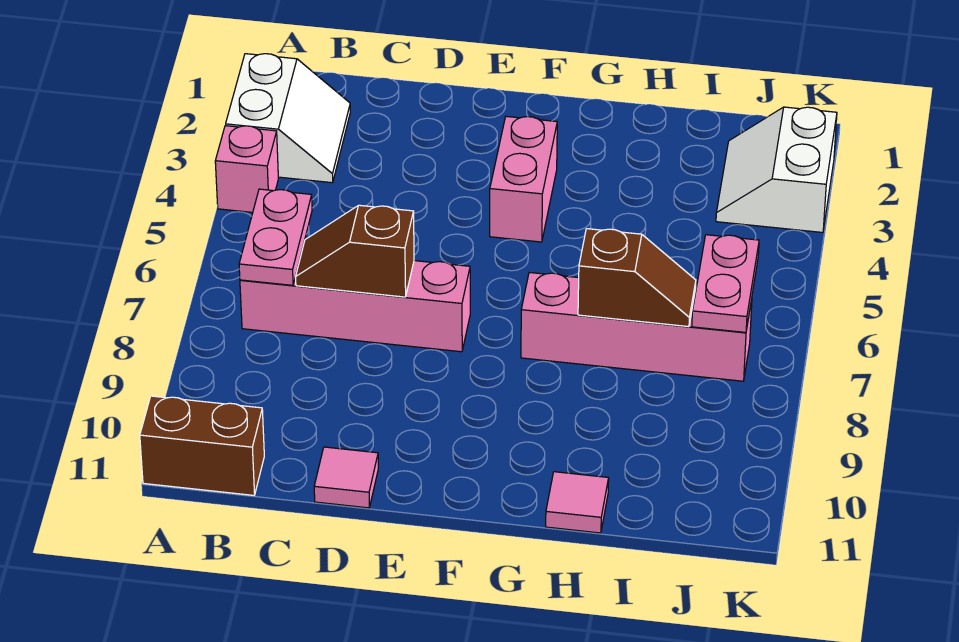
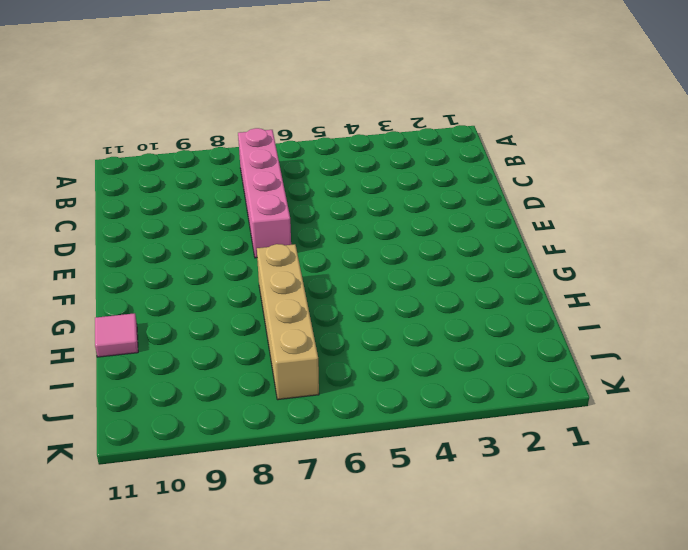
tan 1x4 brick [257,244,319,400] -> pink 1x4 brick [521,272,752,381]
none -> white 2x2 slope [226,54,350,183]
none -> pink 1x1 brick [215,126,278,212]
none -> brown 1x2 brick [140,396,264,495]

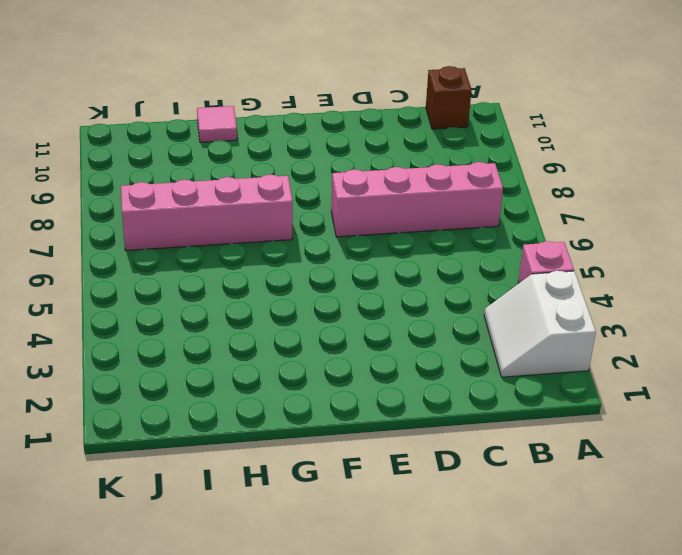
brown 1x1 brick [426,66,471,129] -> brown 1x2 brick [140,396,264,495]
none -> pink 1x1 tile [314,447,378,508]
none -> pink 1x2 brick [490,116,557,242]
none -> white 2x2 slope [716,107,837,233]

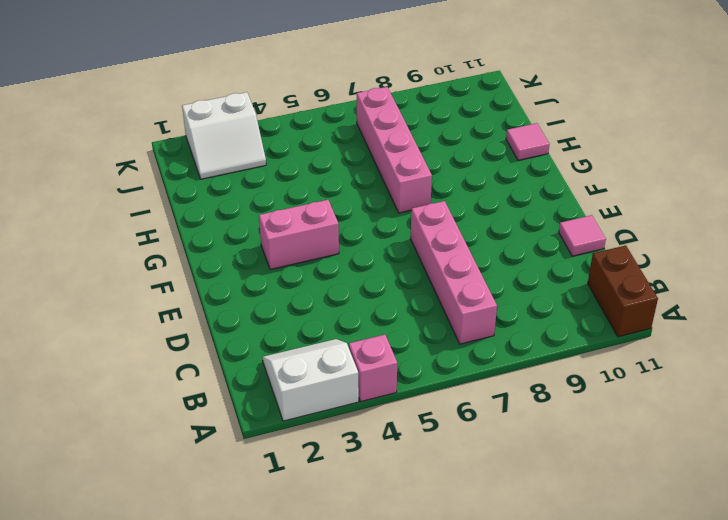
none -> pink 1x2 plate [239,189,312,285]
none -> brown 1x2 slope [296,205,414,297]
none -> brown 1x2 slope [578,229,696,327]

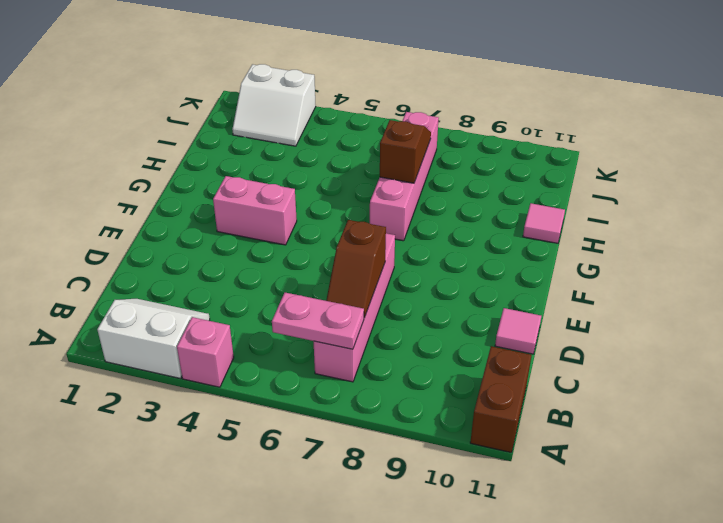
none -> pink 1x2 plate [692,235,759,332]

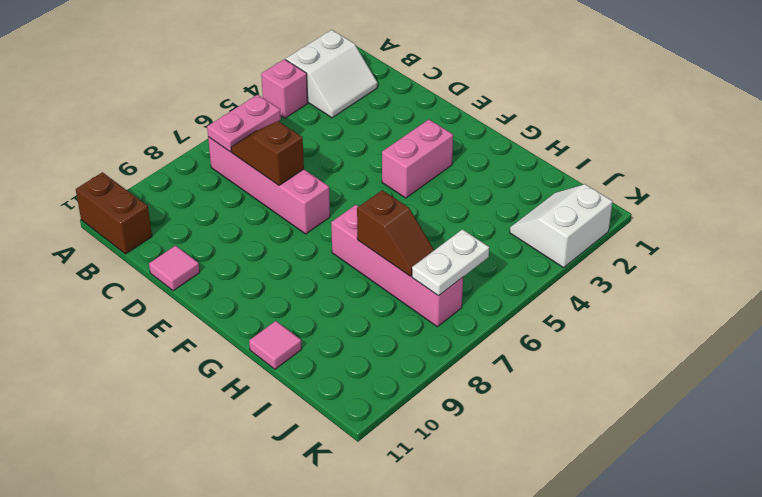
white 1x2 plate [412,229,489,296] -> pink 1x2 plate [692,235,759,332]

